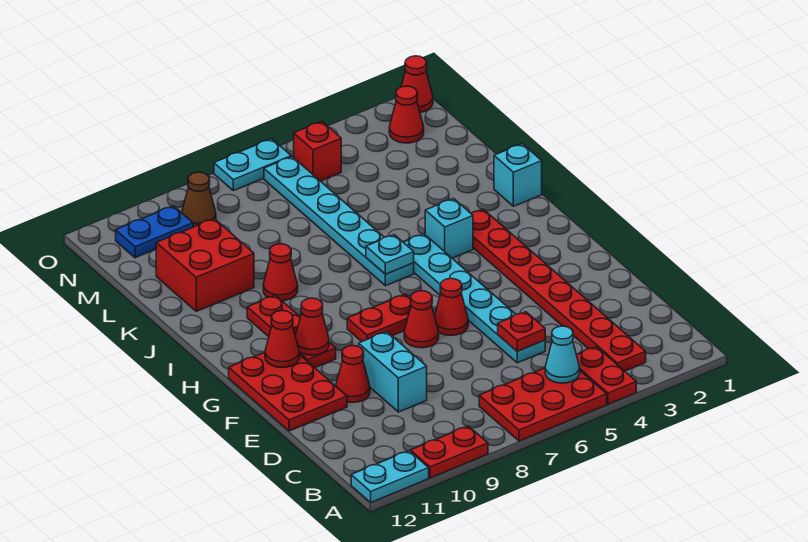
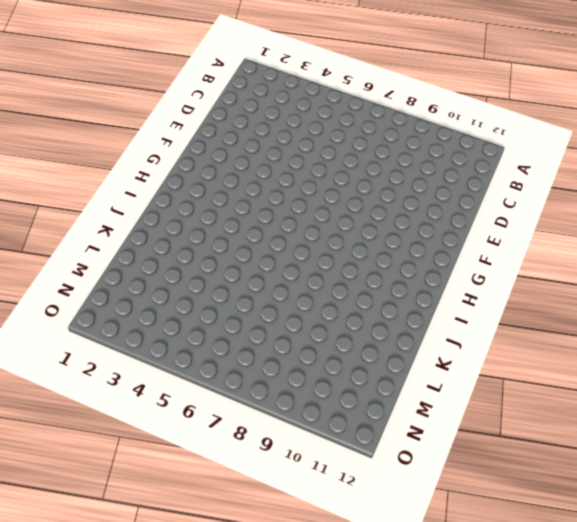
none -> red 1x2 plate [577,347,636,404]
none -> red 2x3 plate [479,368,607,441]
none -> red 1x2 plate [411,426,488,478]

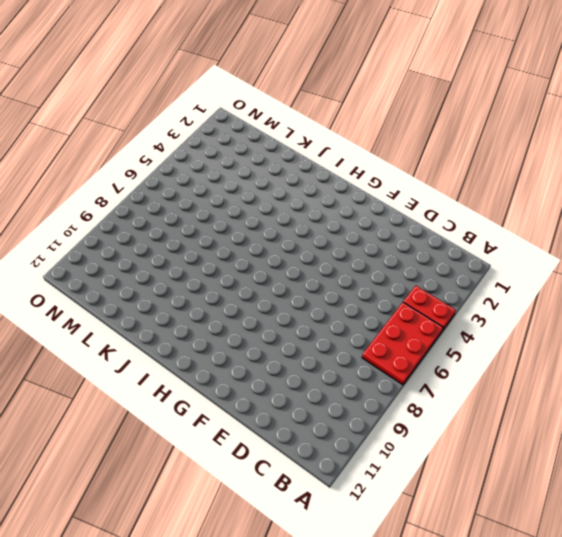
none -> red 1x2 plate [411,426,488,478]
none -> cyan 1x2 plate [351,451,429,502]
none -> red 1x8 plate [471,209,646,371]

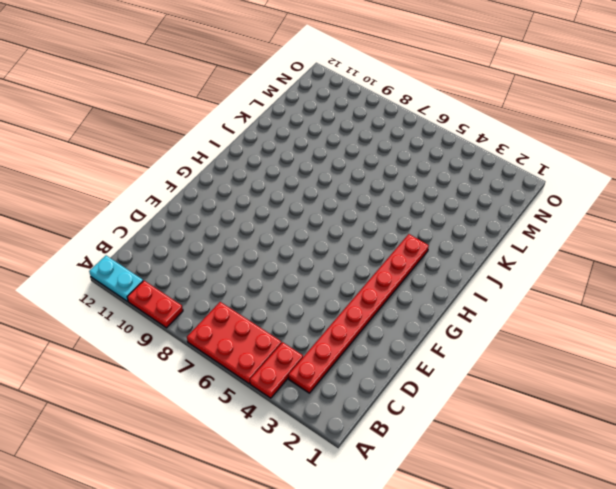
none -> cyan 1x6 plate [403,234,545,363]
none -> cyan 1x2 brick [359,332,427,412]
none -> red 1x1 cone [336,346,370,403]

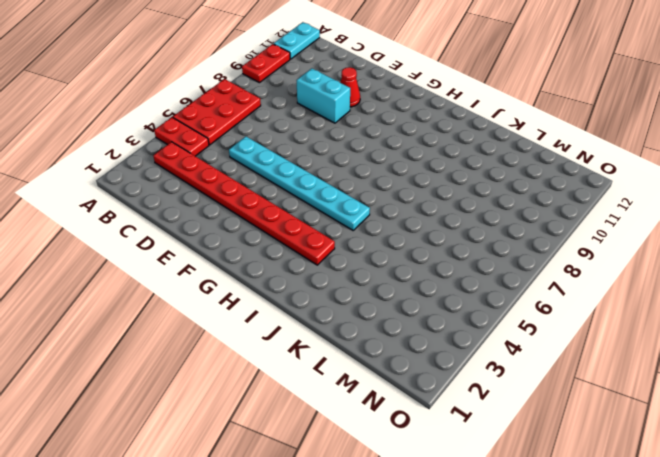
none -> red 2x3 plate [229,352,347,431]
none -> red 1x1 cone [435,278,468,335]
none -> red 1x1 cone [404,291,439,348]

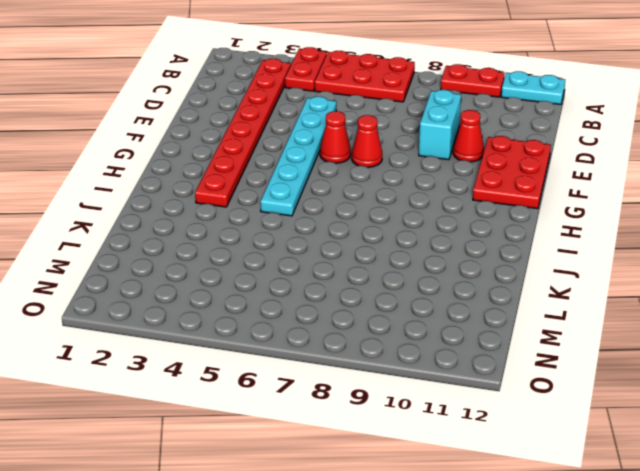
none -> red 1x2 plate [347,294,411,342]
none -> red 1x3 plate [247,295,336,368]
none -> cyan 1x1 brick [425,199,473,258]

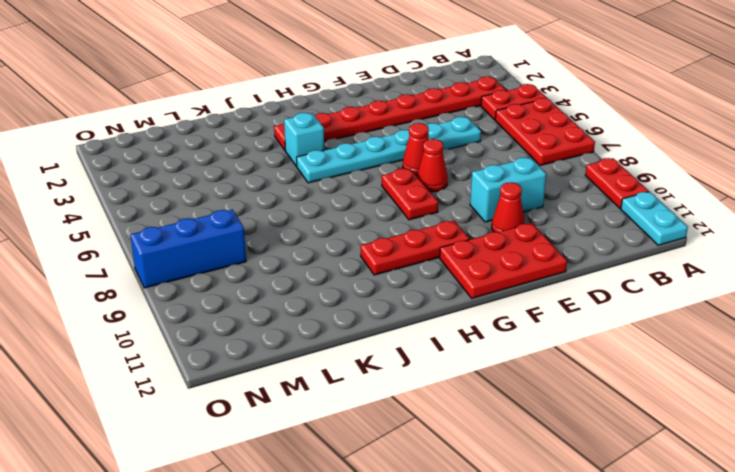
blue 1x3 brick [130,210,246,288] -> none
none -> cyan 1x6 plate [264,157,414,286]
none -> cyan 1x1 brick [494,144,542,206]
none -> red 1x1 cone [263,244,298,301]

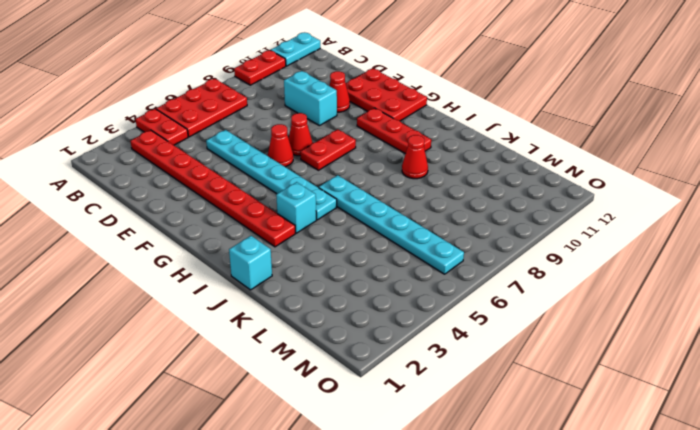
none -> red 2x2 brick [156,219,254,311]
none -> red 1x1 cone [389,86,424,143]
none -> red 1x1 brick [294,121,341,181]

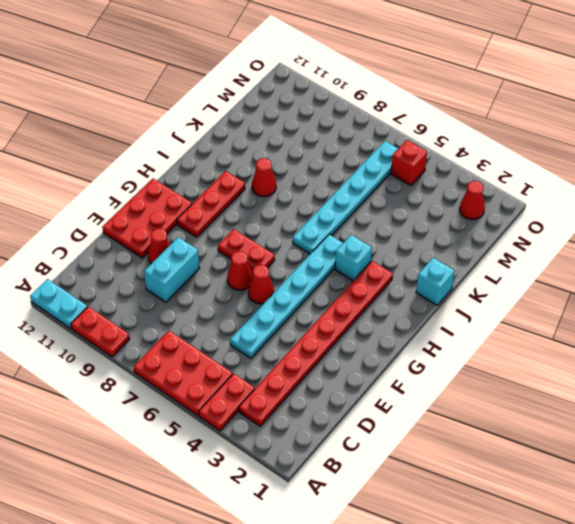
none -> red 2x2 brick [156,219,254,311]
none -> brown 1x1 cone [182,172,216,227]
none -> blue 1x2 plate [116,206,193,258]

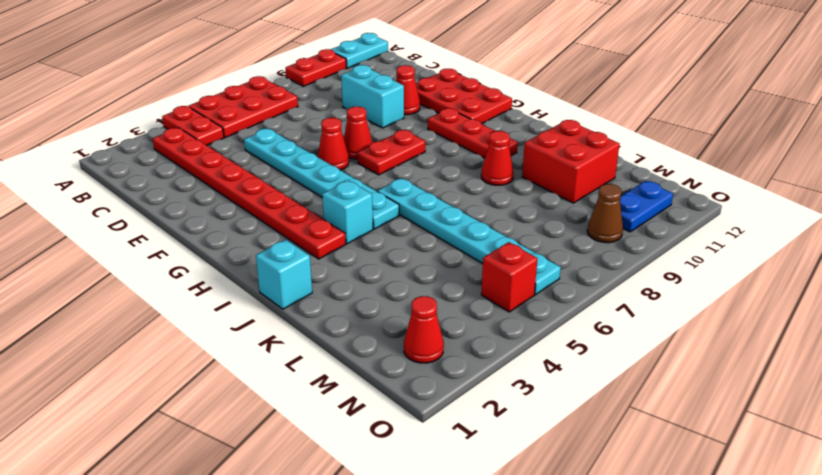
none -> red 1x1 cone [401,56,433,113]
none -> cyan 1x2 plate [214,139,291,191]
none -> cyan 1x1 cone [545,326,580,383]

